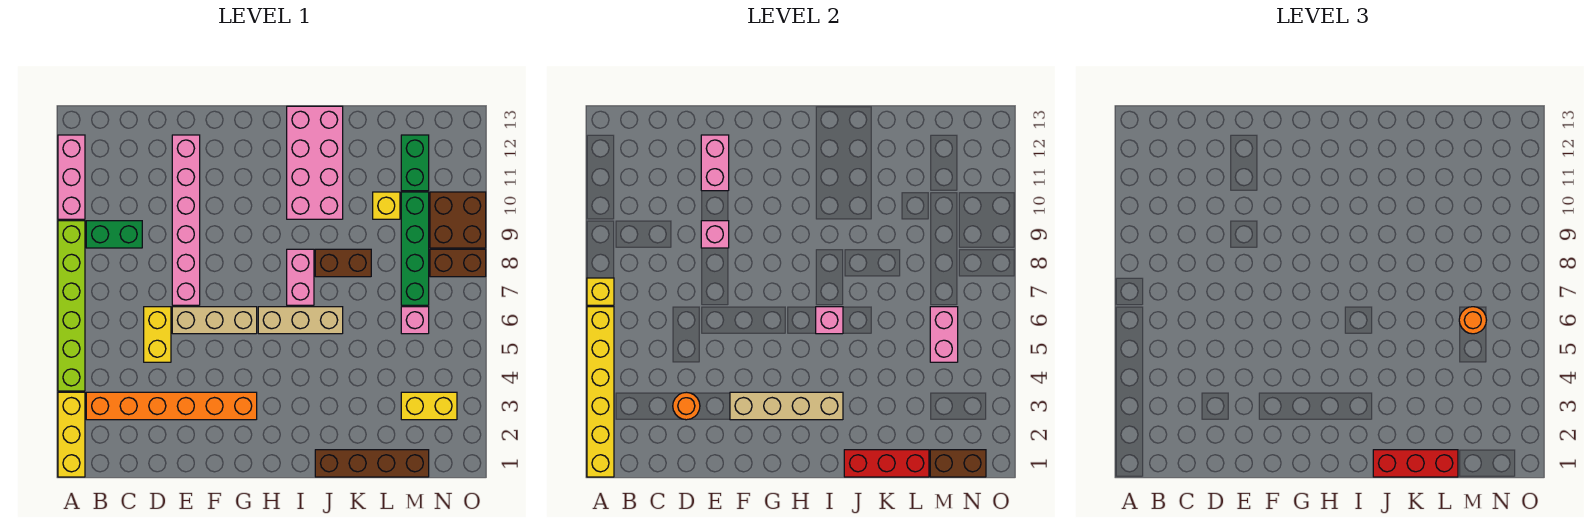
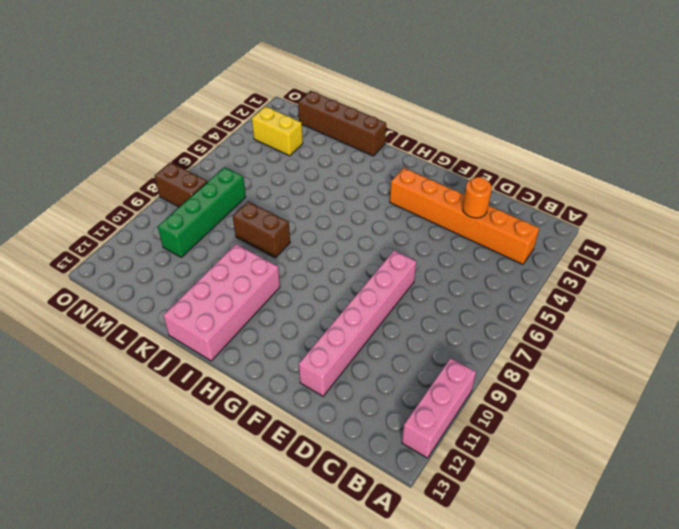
none -> yellow 1x3 brick [58,392,85,477]
none -> lime 1x6 brick [58,221,85,391]
none -> green 1x2 brick [86,221,142,248]
none -> yellow 1x2 brick [144,307,171,362]

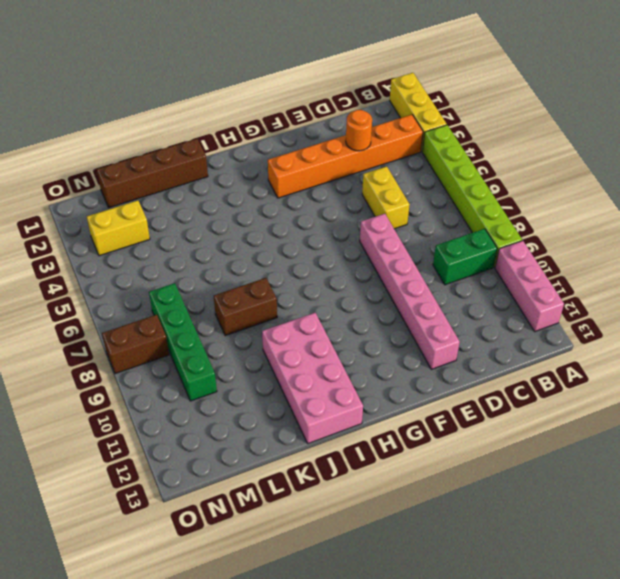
none -> tan 1x3 brick [172,307,257,334]
none -> tan 1x3 brick [258,307,343,334]
none -> pink 1x2 brick [287,249,314,305]
none -> yellow 1x1 brick [373,192,400,219]

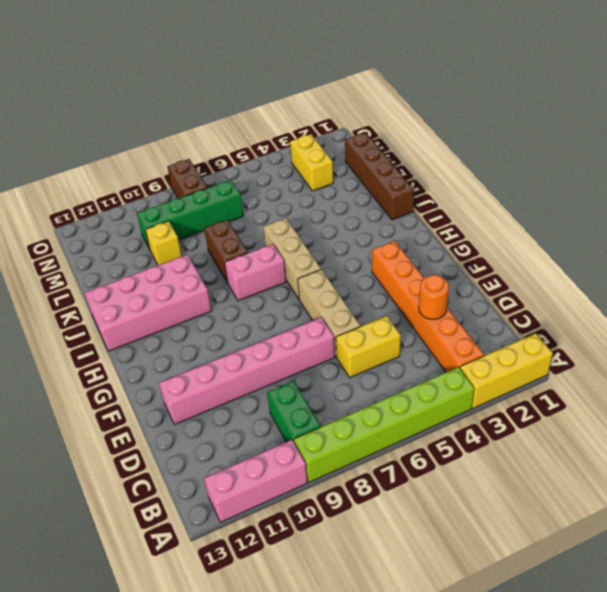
none -> pink 1x1 brick [401,307,429,334]
none -> green 1x2 brick [401,135,429,191]
none -> brown 2x2 brick [430,192,486,248]
none -> yellow 1x6 brick [587,307,614,477]

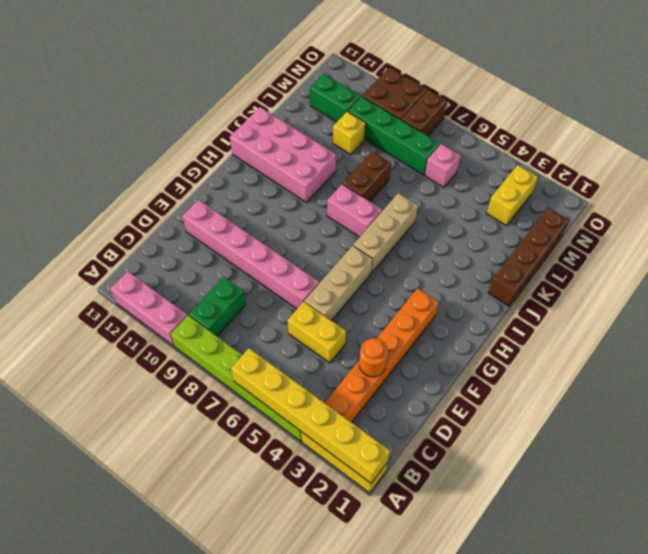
none -> yellow 1x1 brick [587,278,614,305]
none -> pink 1x1 brick [701,221,729,248]
none -> pink 1x2 brick [701,135,729,191]
none -> tan 1x4 brick [730,392,843,420]

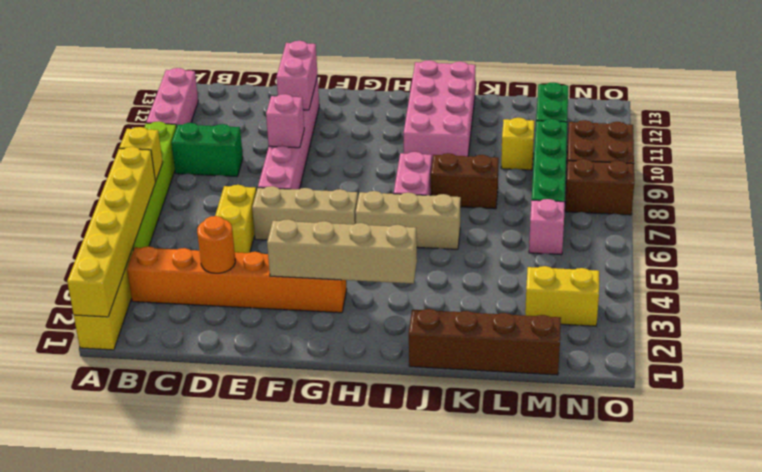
none -> pink 1x1 brick [816,307,843,334]
none -> red 1x3 brick [844,450,929,477]
none -> brown 1x2 brick [930,450,986,477]
none -> pink 1x2 brick [930,307,958,362]

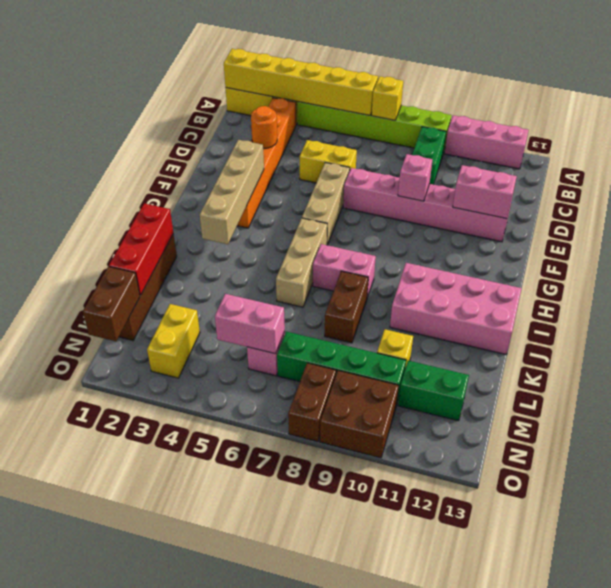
none -> pink 1x1 brick [816,307,843,334]
none -> red 1x3 brick [1373,450,1458,477]
none -> orange 1x1 round brick [1459,307,1486,334]

